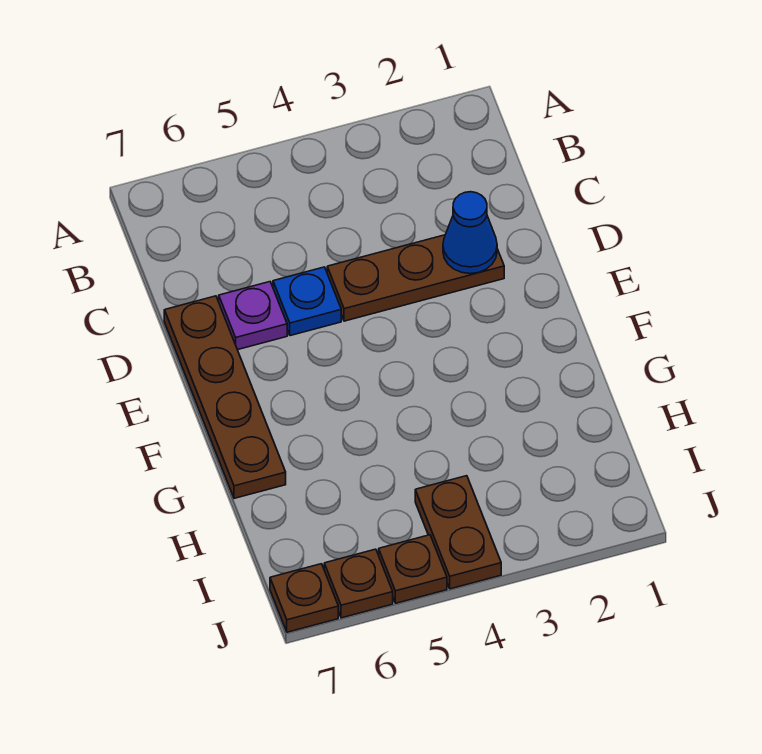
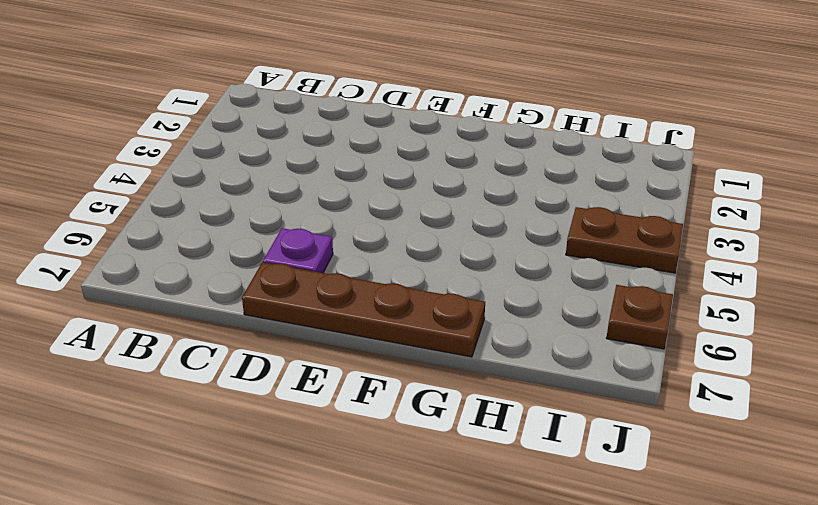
none -> brown 1x3 plate [327,235,504,321]
none -> blue 1x1 plate [273,267,341,336]

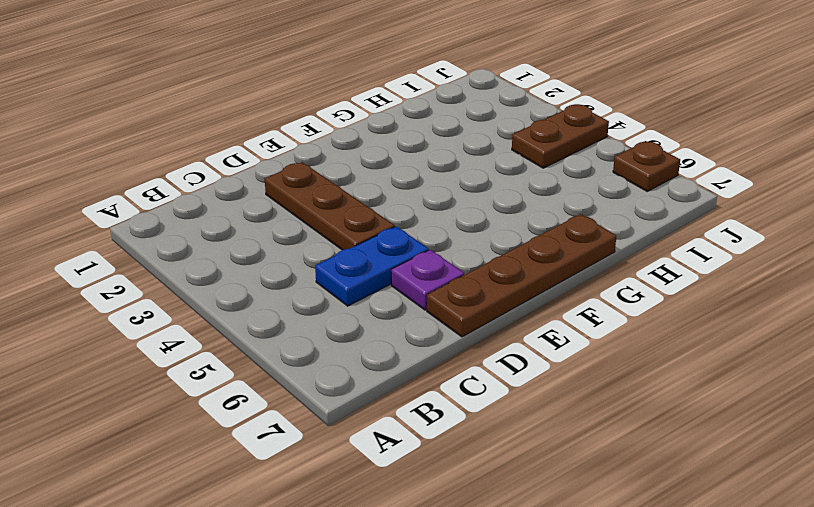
blue 1x2 plate [315,226,429,306] -> blue 1x1 plate [273,267,341,336]
none -> brown 1x1 plate [379,535,447,603]
none -> brown 1x1 plate [270,564,338,632]

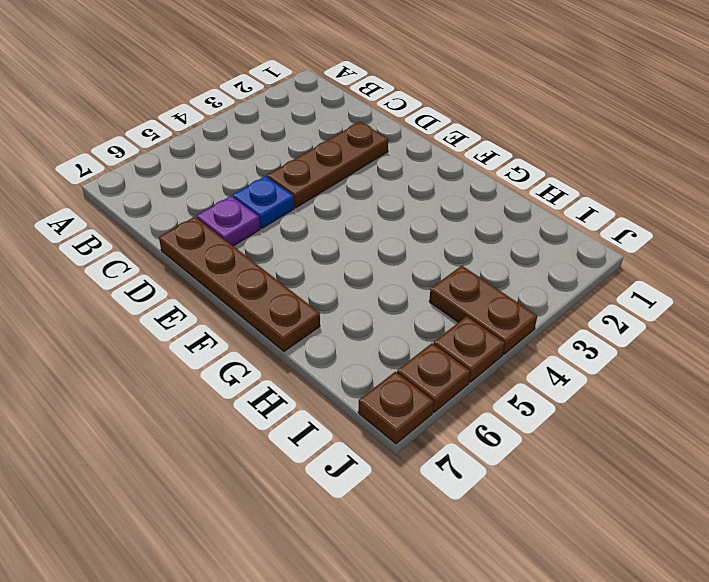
none -> blue 1x1 cone [443,192,497,274]

